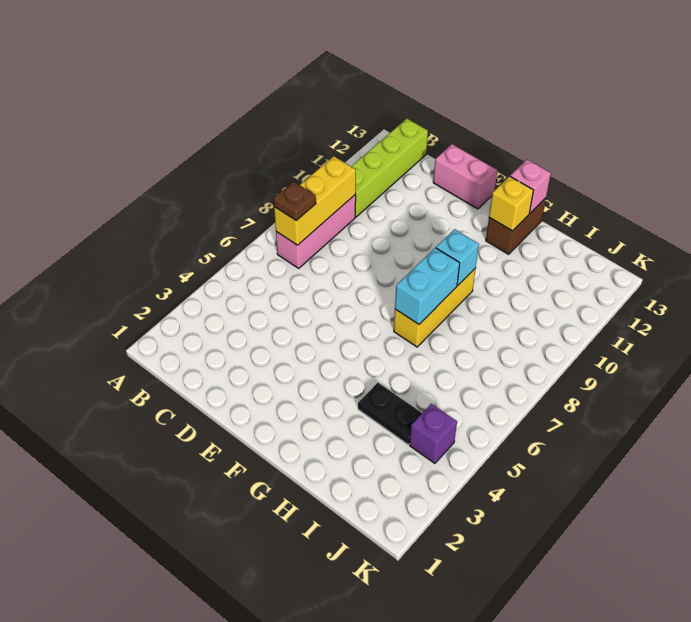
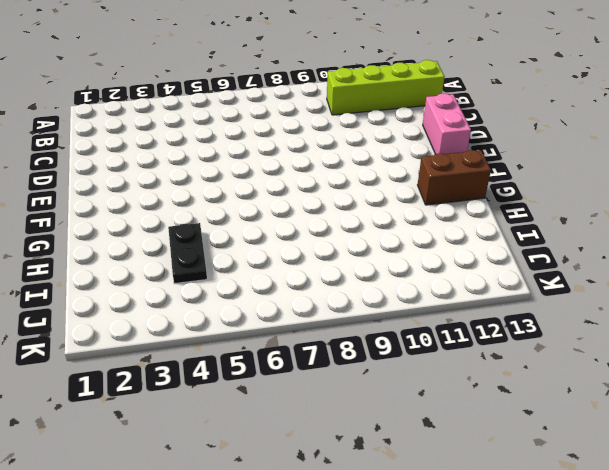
none -> pink 1x3 brick [276,194,356,268]
none -> yellow 1x3 brick [394,268,476,347]
none -> purple 1x1 brick [410,404,457,463]

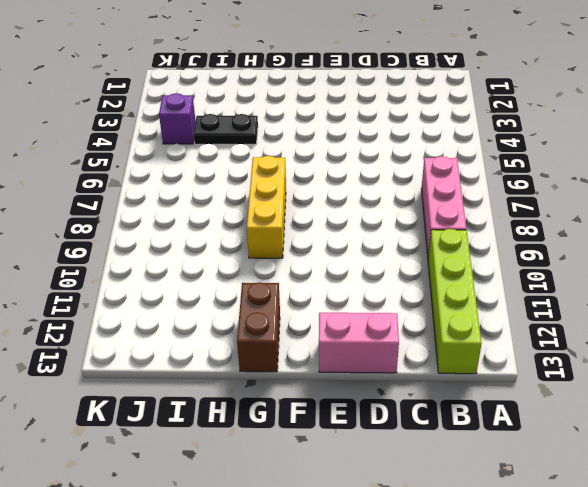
none -> yellow 1x3 brick [274,156,356,245]
none -> cyan 1x2 brick [395,248,460,324]
none -> cyan 1x1 brick [436,229,479,286]

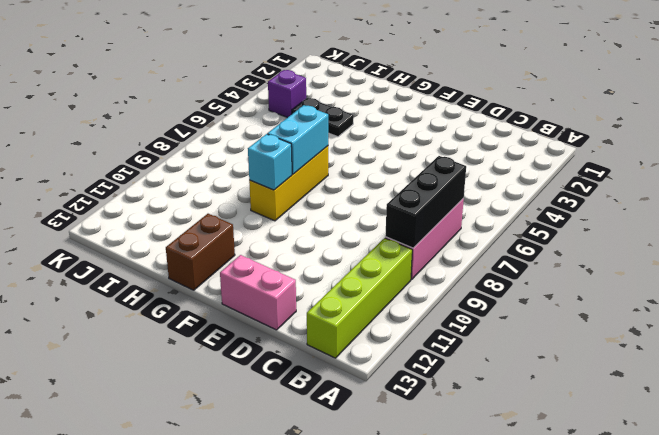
black 1x3 brick [385,156,466,248] -> yellow 1x3 brick [274,156,356,245]
none -> yellow 1x1 brick [489,176,534,231]
none -> pink 1x1 brick [510,160,551,213]
none -> brown 1x1 plate [274,182,316,221]

